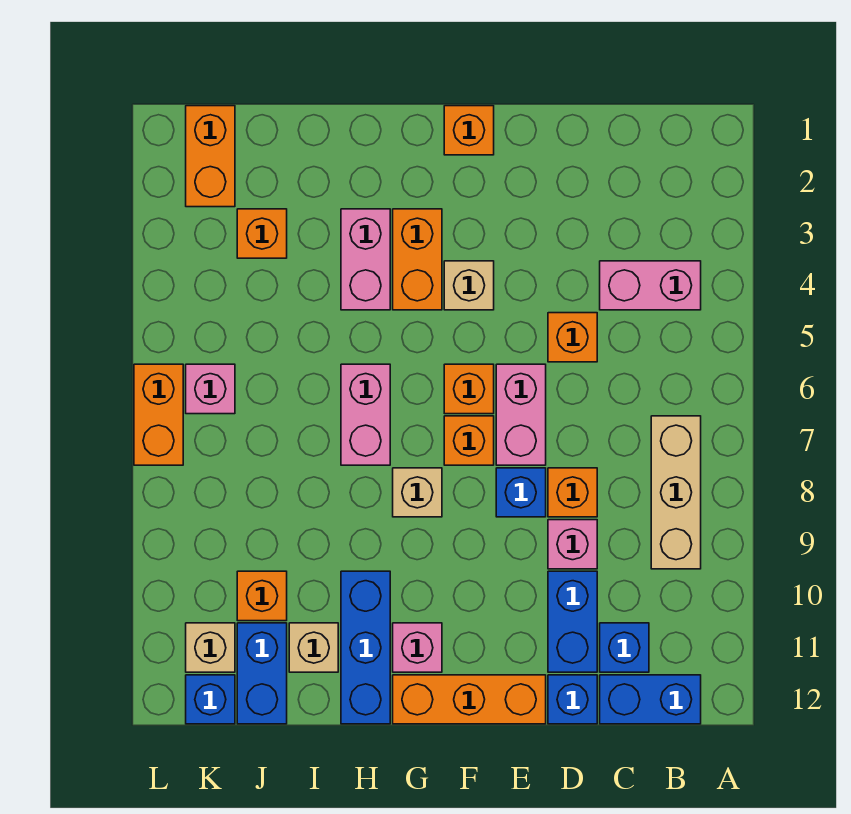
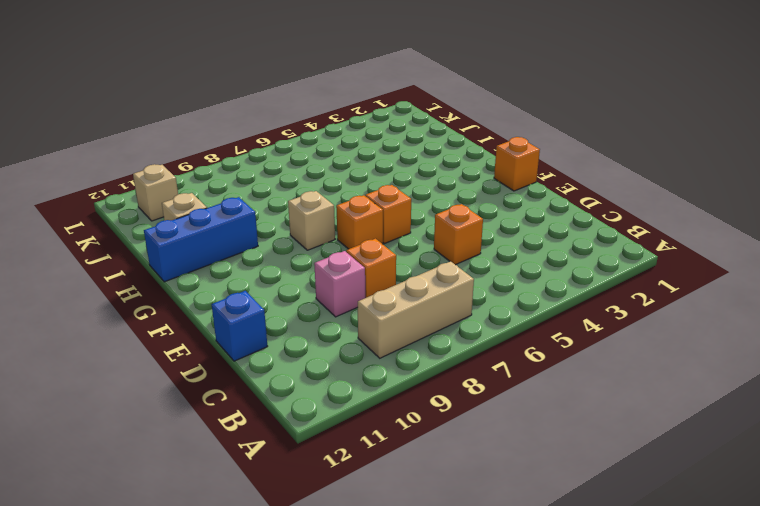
none -> pink 1x2 brick [600,261,701,310]
none -> blue 1x2 brick [600,675,701,724]
none -> blue 1x1 brick [600,623,649,672]
none -> blue 1x2 brick [548,571,597,672]

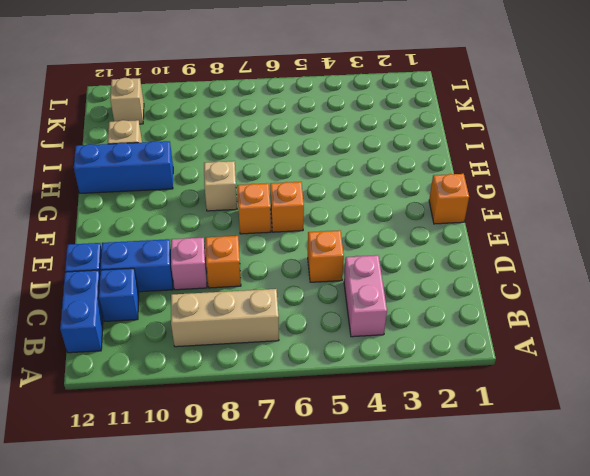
none -> pink 1x2 brick [496,364,546,465]
none -> blue 1x1 brick [496,468,546,517]
none -> orange 1x3 brick [393,675,546,724]
none -> tan 1x1 brick [444,261,494,310]

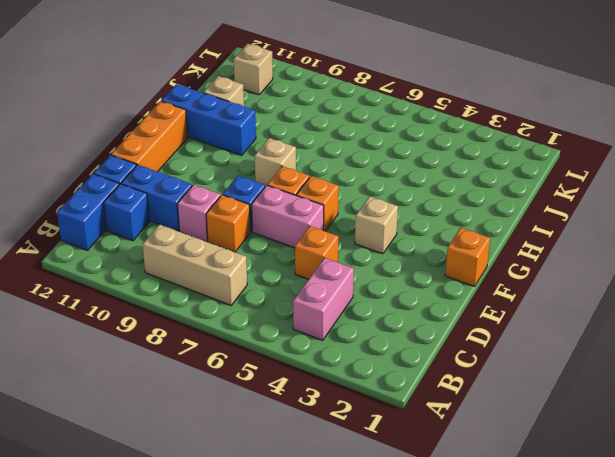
none -> orange 1x2 brick [393,209,442,310]
none -> pink 1x1 brick [393,623,442,672]
none -> pink 1x2 brick [341,209,390,310]
none -> pink 1x2 brick [341,364,390,465]

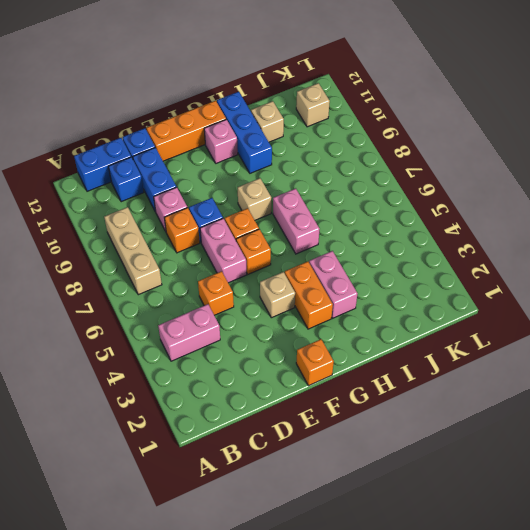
none -> orange 1x1 brick [237,209,287,258]
none -> orange 1x1 brick [237,571,287,621]
none -> blue 1x2 brick [237,623,287,724]
none -> orange 1x2 brick [186,106,235,207]

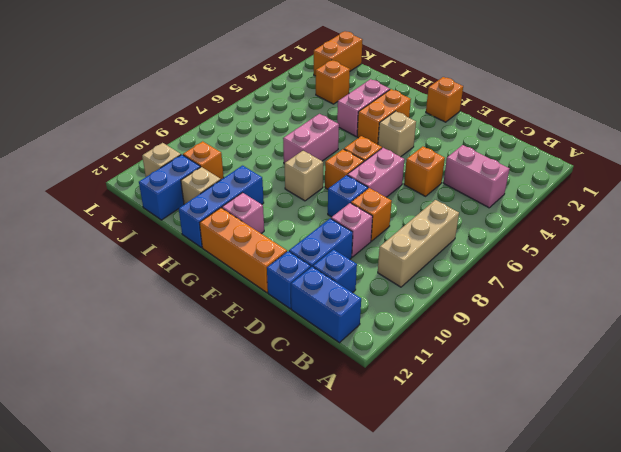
none -> pink 1x1 brick [186,364,235,414]
none -> blue 1x1 brick [186,675,235,724]
none -> orange 1x2 brick [134,364,183,465]

